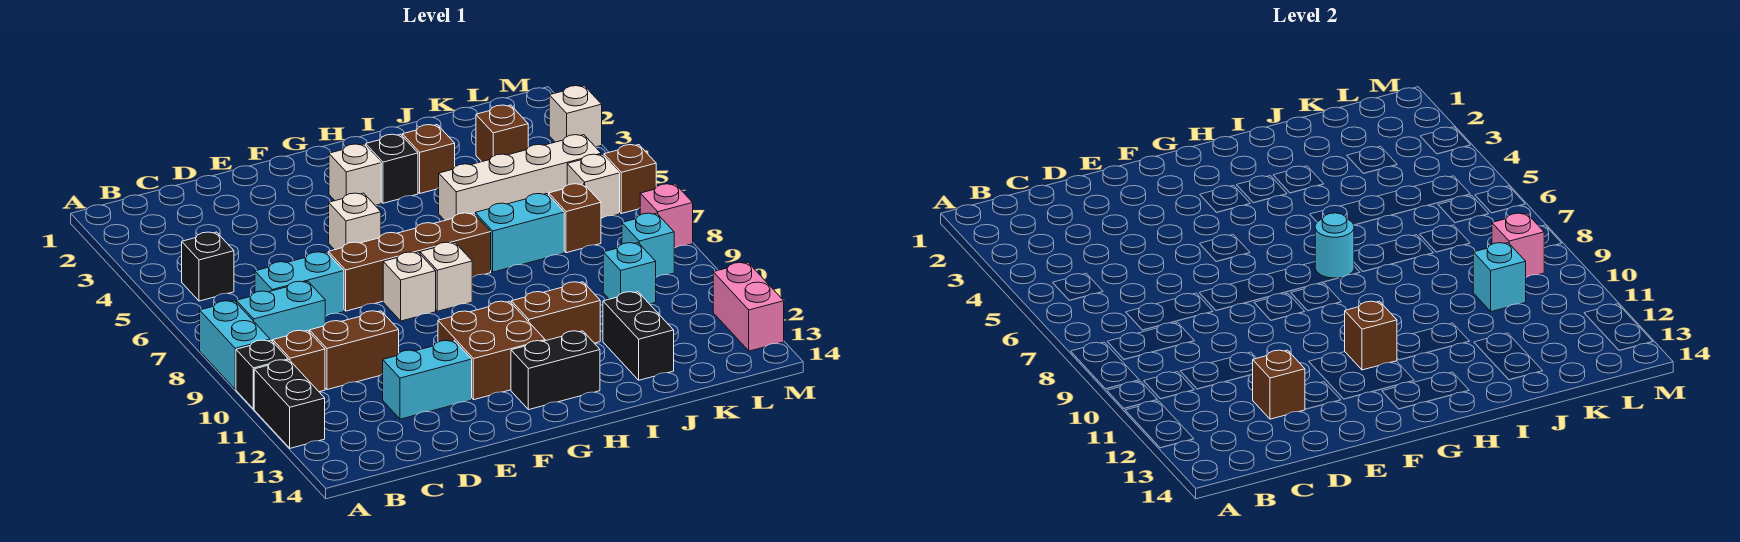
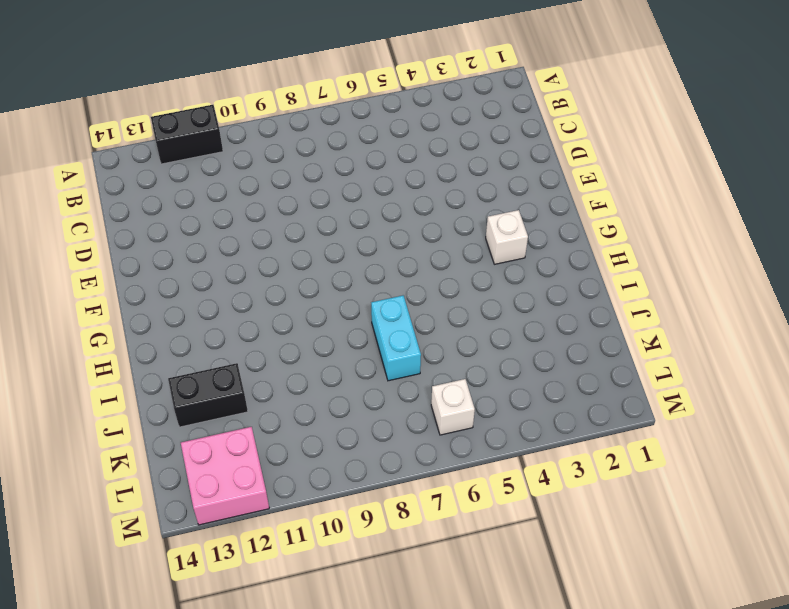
pink 2x2 brick [181,427,269,525] -> pink 1x2 brick [713,263,784,351]
none -> cyan 1x2 brick [200,301,270,389]
none -> black 1x1 brick [236,340,288,409]
none -> black 1x1 brick [182,232,234,301]
none -> cyan 1x2 brick [236,281,325,342]

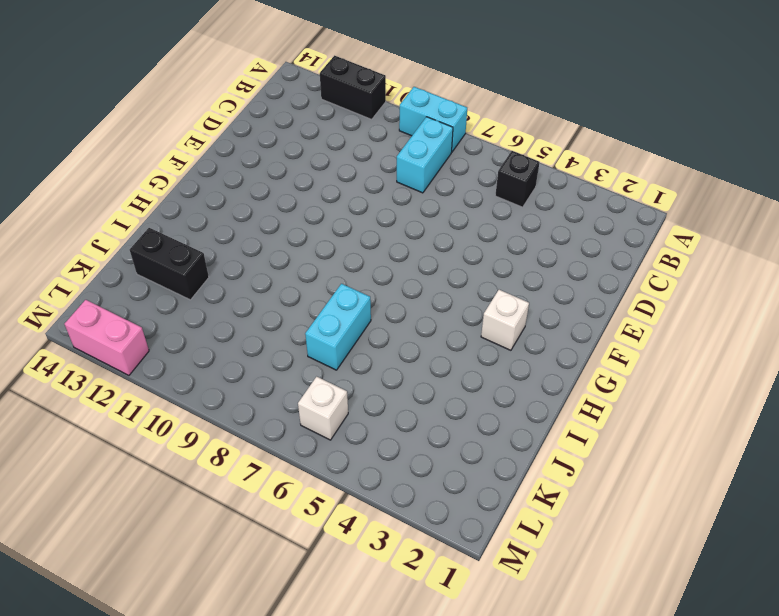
none -> black 1x1 brick [236,340,288,409]
none -> brown 1x1 brick [273,330,325,392]
none -> cyan 1x2 brick [255,252,344,316]
none -> brown 1x2 brick [310,311,399,390]

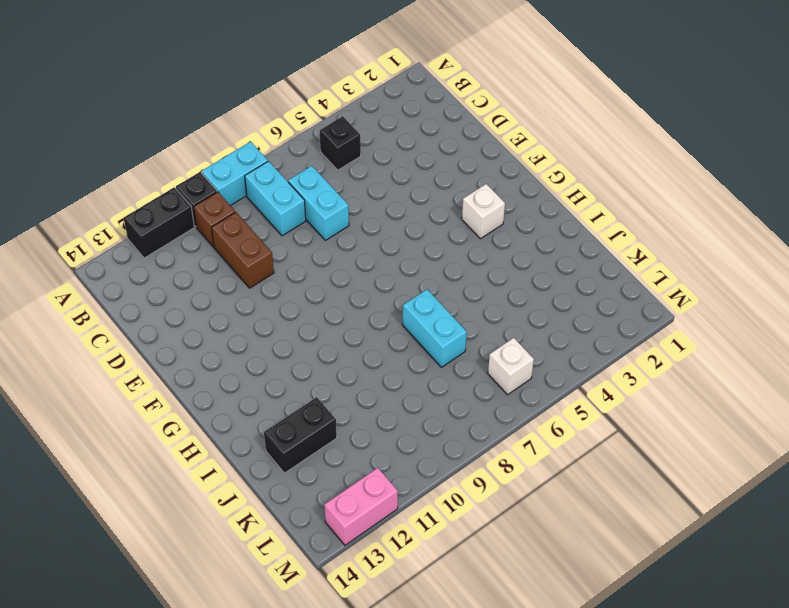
none -> cyan 1x2 brick [383,341,472,419]
none -> brown 1x4 brick [328,213,491,311]
none -> white 1x1 brick [329,193,381,250]
none -> white 1x1 brick [383,252,436,321]

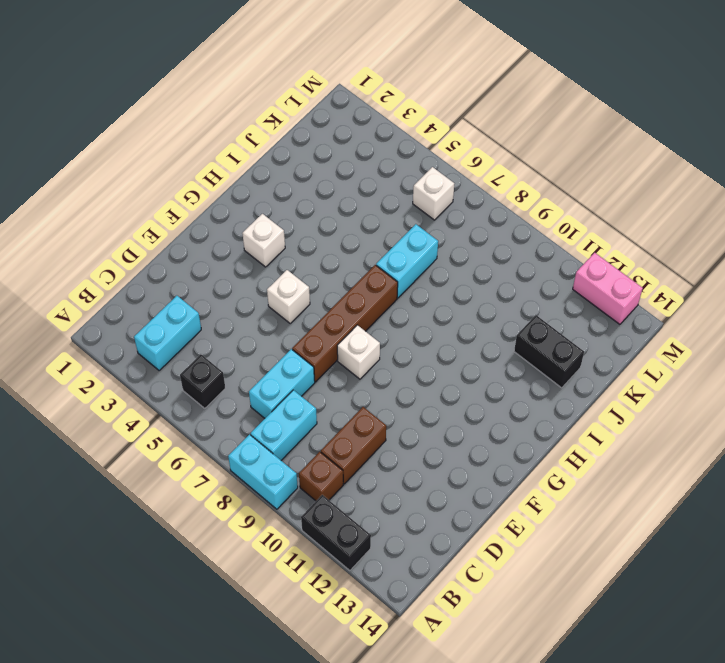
cyan 1x2 brick [134,296,201,371] -> cyan 1x2 brick moved to [383,341,472,419]
none -> black 1x1 brick [236,340,288,409]
none -> brown 2x2 brick [438,301,545,400]
none -> white 1x1 brick [420,242,472,311]
none -> black 1x2 brick [511,331,600,410]

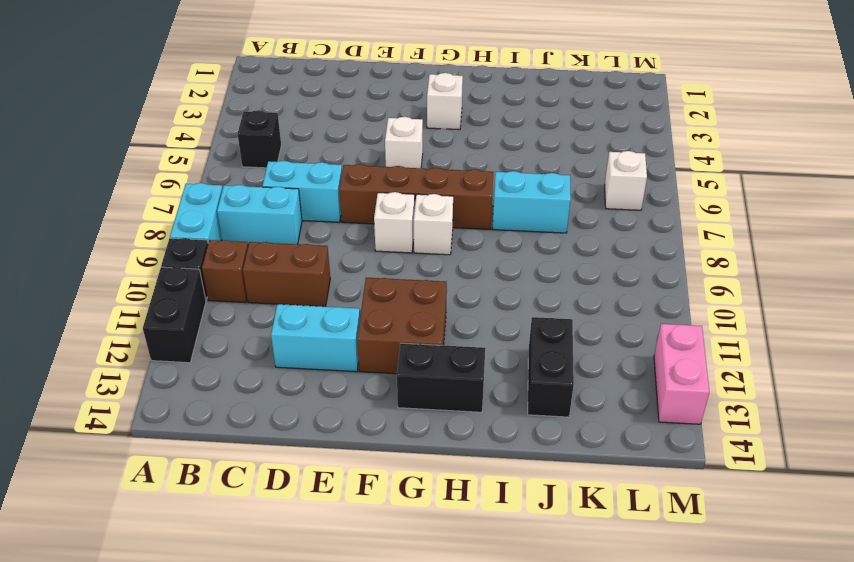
none -> black 1x1 brick [366,134,418,203]
none -> brown 1x2 brick [511,282,600,343]
none -> brown 1x1 brick [402,125,455,193]
none -> white 1x4 brick [439,135,601,220]

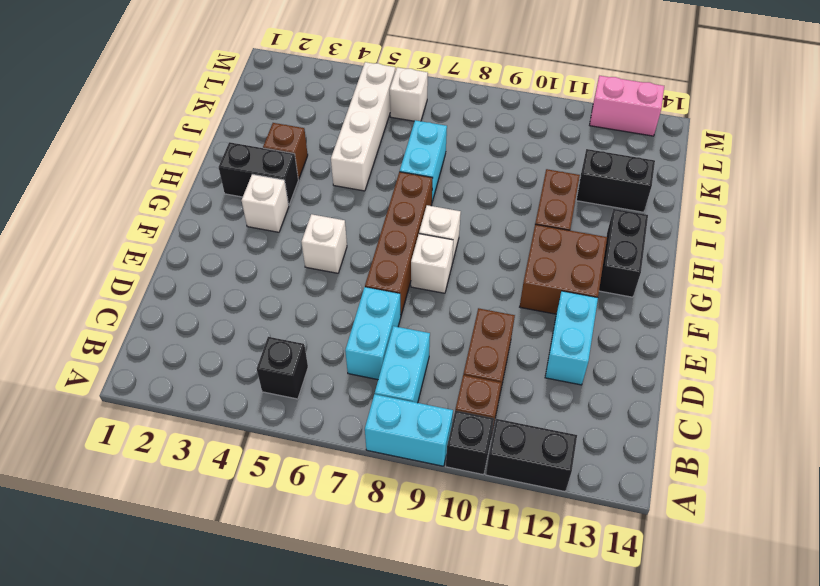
black 1x2 brick [219,142,298,205] -> black 1x1 brick [366,134,418,203]
none -> brown 1x1 brick [476,105,528,162]
none -> brown 1x1 brick [549,184,601,253]
none -> cyan 1x1 brick [603,243,656,304]
none -> cyan 1x1 brick [622,213,674,277]

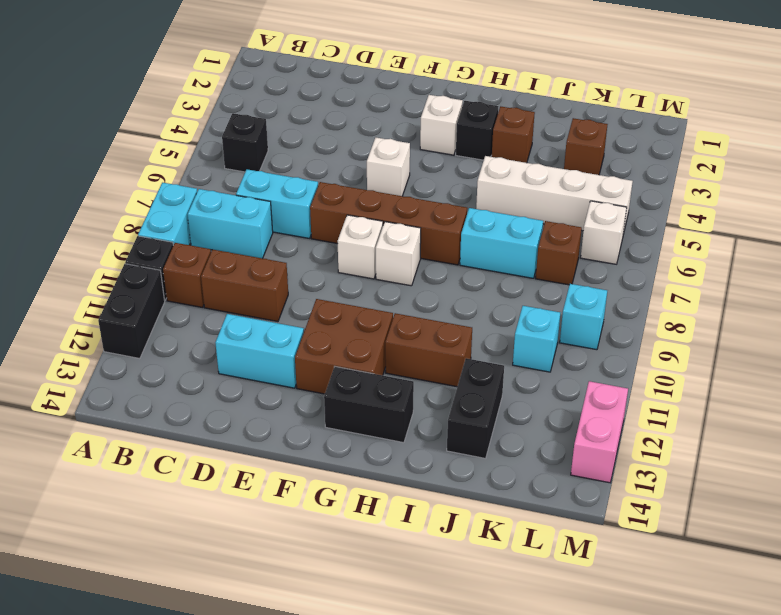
none -> white 1x1 brick [549,86,602,147]
none -> brown 1x1 brick [604,145,656,214]
none -> pink 1x1 brick [640,184,693,248]
none -> brown 1x1 brick [1253,350,1305,419]

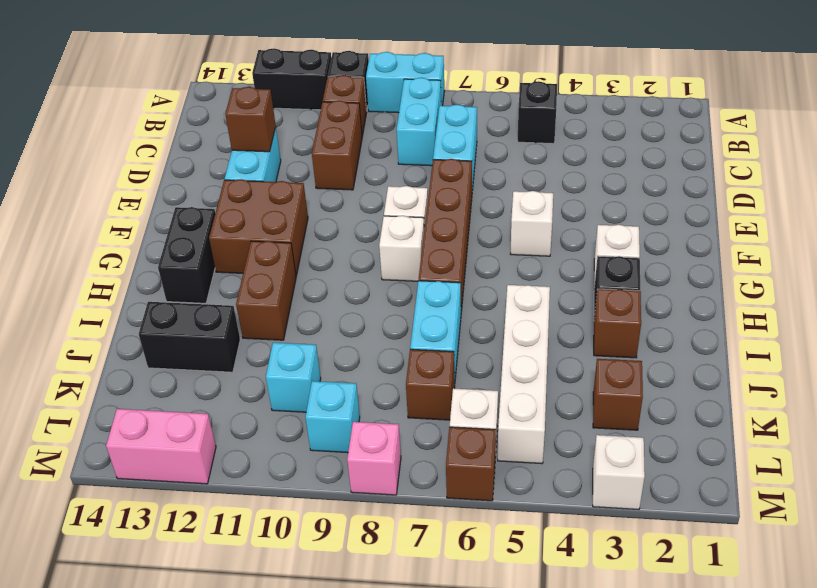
none -> brown 1x1 brick [1345,301,1397,370]
none -> cyan 1x1 round brick [1315,213,1354,278]
none -> cyan 1x1 brick [1473,243,1526,312]
none -> pink 1x1 brick [1492,213,1544,277]

